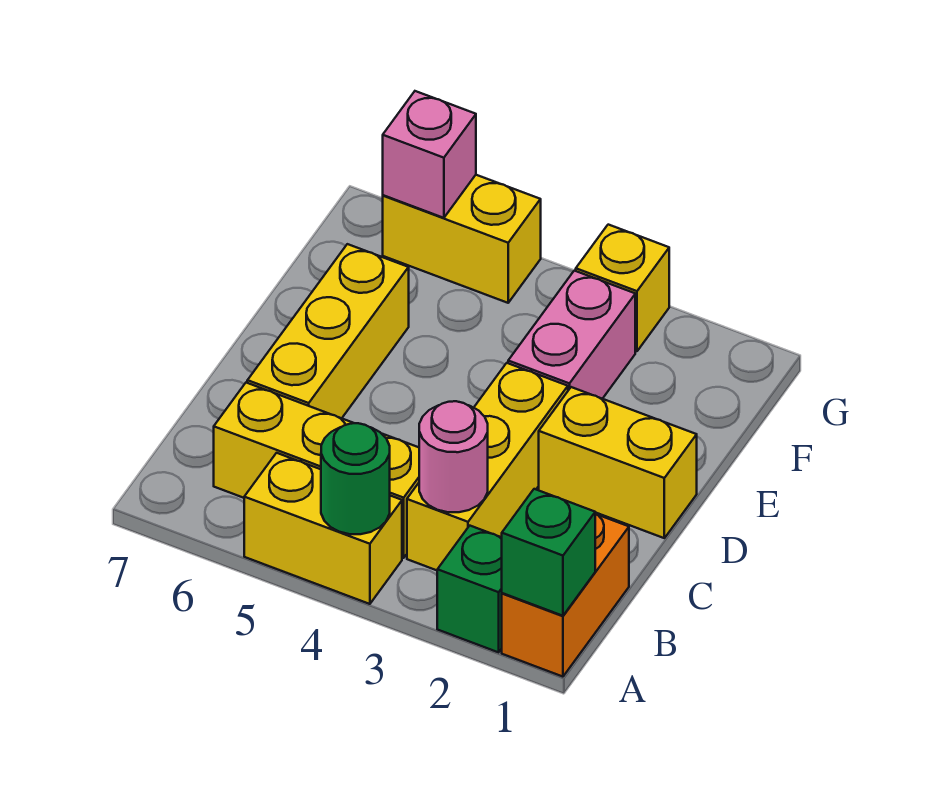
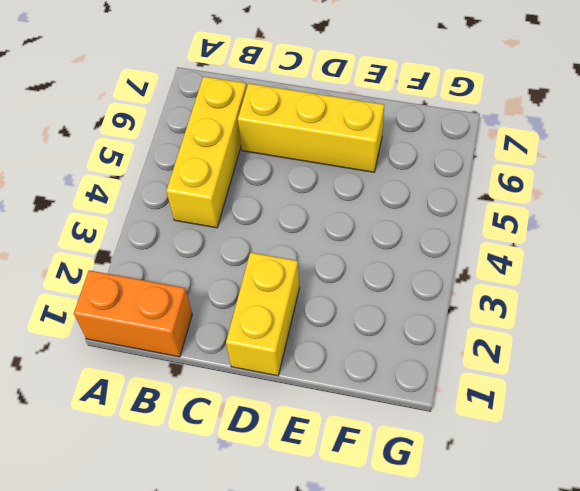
none -> green 1x1 brick [437,526,502,652]
none -> yellow 1x2 brick [244,453,402,604]
none -> yellow 1x3 brick [407,363,568,570]

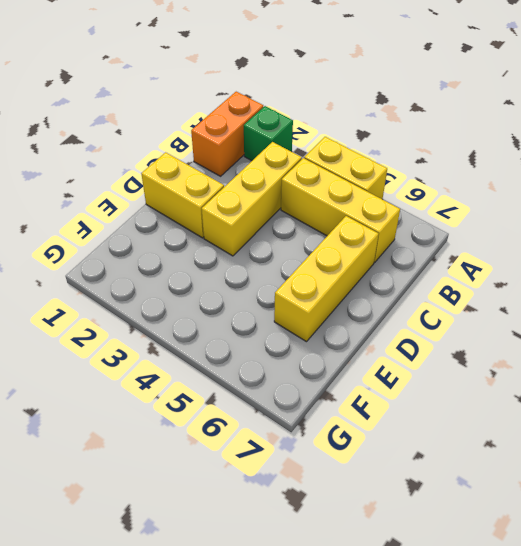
none -> pink 1x2 brick [508,271,635,399]
none -> yellow 1x1 brick [576,225,669,351]
none -> yellow 1x2 brick [383,175,541,303]

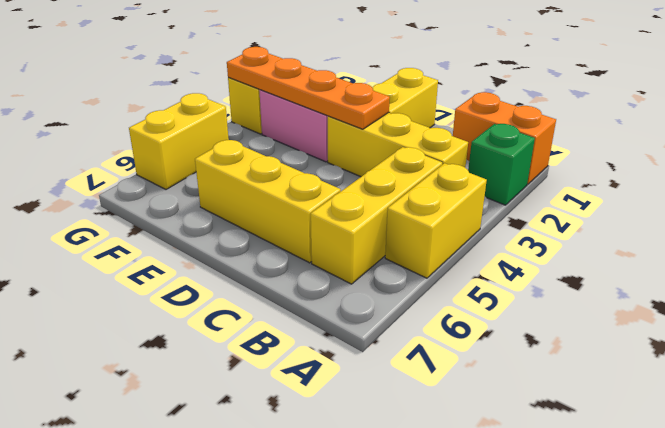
orange 1x4 plate [227,47,390,129] -> none
none -> green 1x1 brick [502,489,595,616]
none -> green 1x1 round brick [321,423,390,534]
none -> pink 1x1 round brick [419,401,488,512]

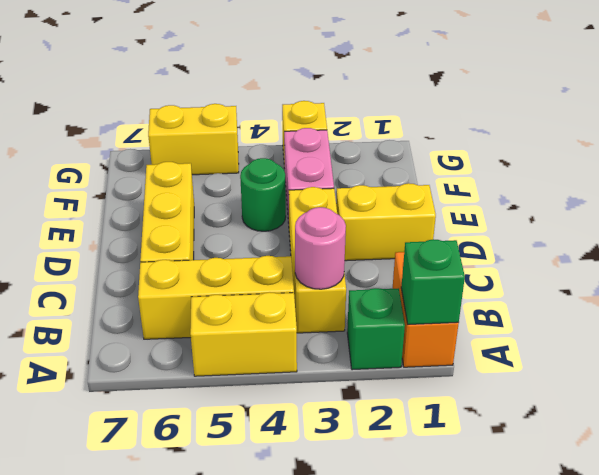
green 1x1 round brick [240,158,286,231] -> green 1x1 round brick moved to [321,423,390,534]
none -> pink 1x1 brick [383,91,476,218]

